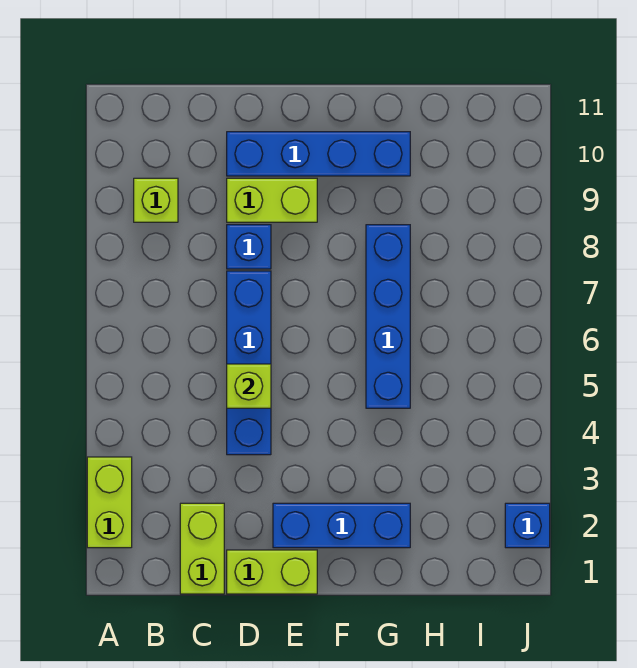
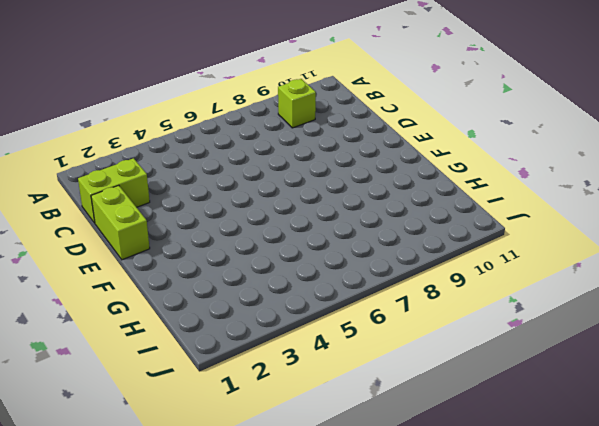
none -> lime 1x2 brick [87,457,132,548]
none -> blue 1x4 brick [227,271,271,455]
none -> blue 1x1 brick [227,225,271,269]

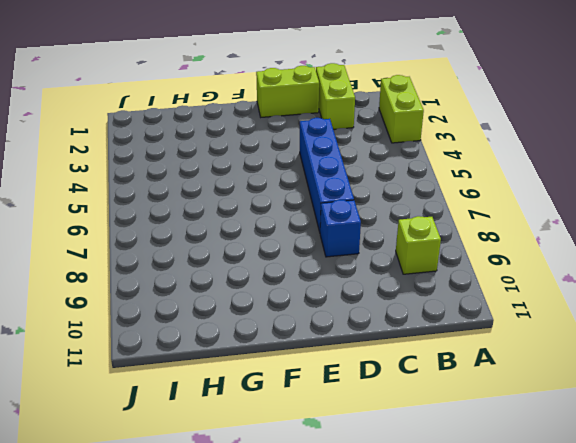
none -> lime 1x2 brick [227,178,317,222]
none -> blue 1x4 brick [227,132,410,176]
none -> blue 1x3 brick [273,503,410,548]

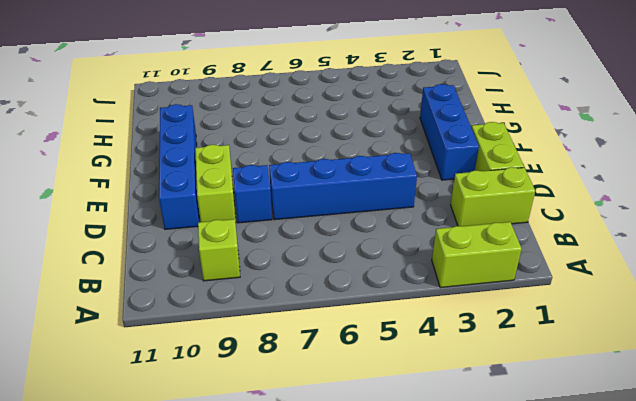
none -> blue 1x4 brick [366,225,410,408]
none -> blue 1x1 brick [505,503,550,548]
none -> lime 1x1 brick [227,364,271,408]

